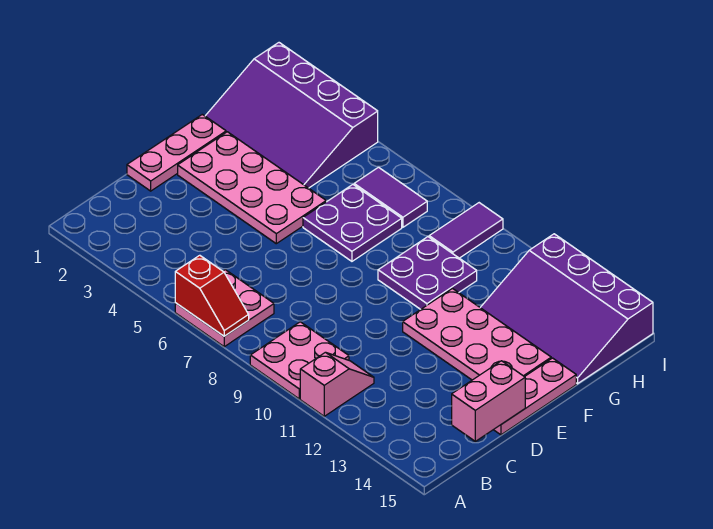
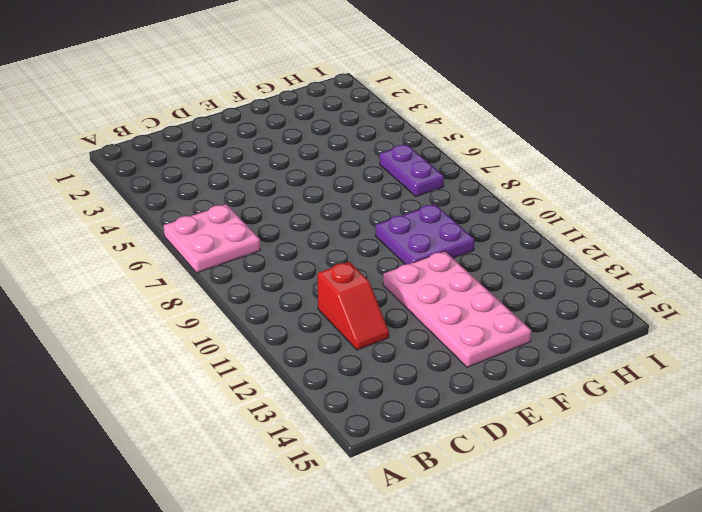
red 1x2 slope [318,262,389,350] -> red 1x2 slope moved to [175,255,249,336]
purple 1x2 plate [380,145,444,196] -> purple 1x2 tile [354,167,427,227]
none -> pink 2x2 plate [250,322,349,399]
none -> pink 1x2 slope [300,352,374,416]
none -> pink 1x3 plate [127,114,226,191]

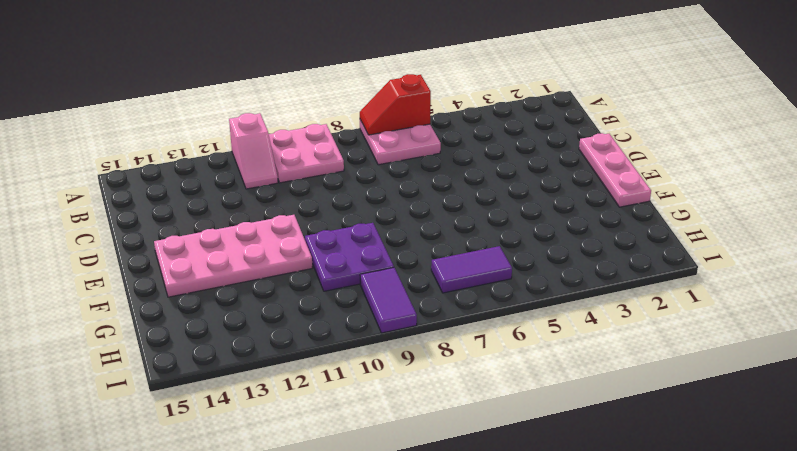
none -> pink 1x3 plate [494,358,576,435]
none -> pink 2x4 plate [178,132,326,244]
none -> purple 2x2 plate [303,185,402,261]

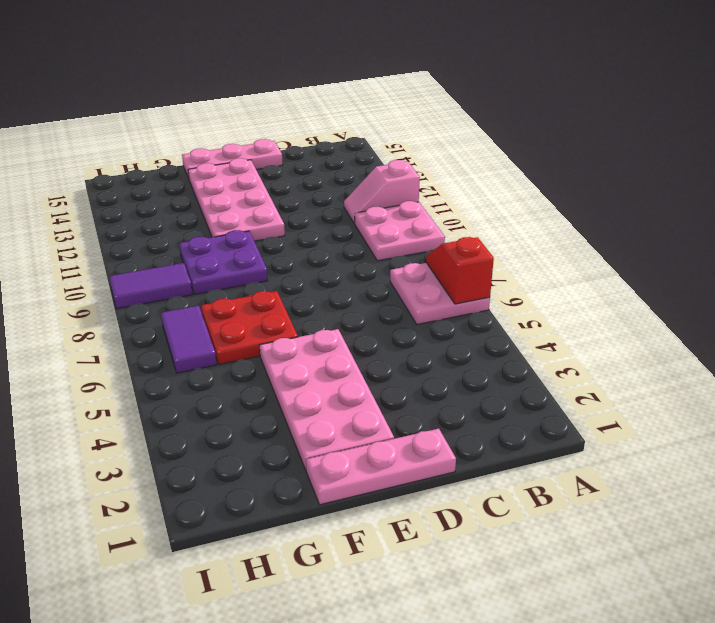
red 2x2 plate [201,291,298,365] -> purple 2x2 plate [303,185,402,261]
none -> purple 3x4 slope [206,43,378,188]
none -> purple 3x4 slope [480,234,653,384]
none -> pink 1x2 brick [452,361,525,441]

